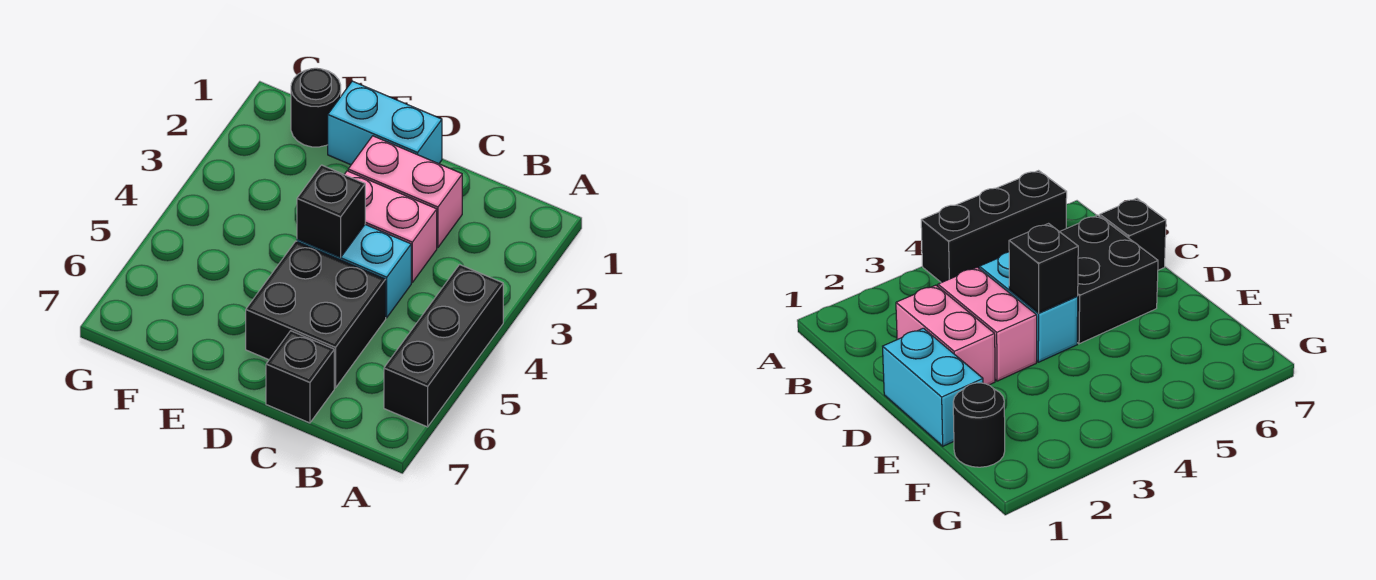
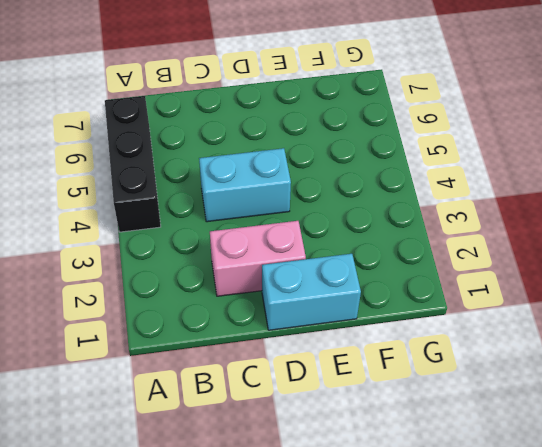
none -> pink 1x2 brick [344,171,437,282]
none -> black 2x2 brick [246,241,386,388]

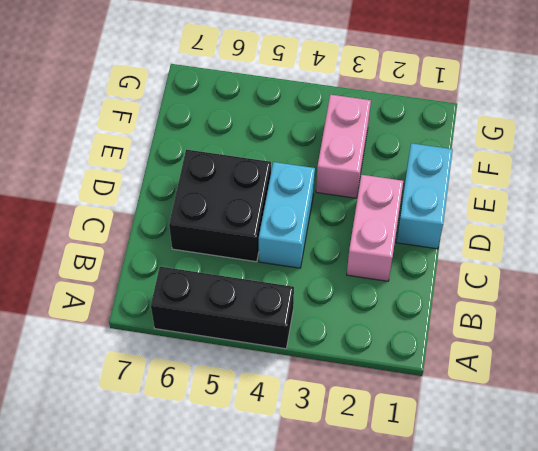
pink 1x2 brick [316,95,371,198] -> pink 1x2 brick moved to [344,171,437,282]
none -> black 1x1 brick [266,331,334,423]
none -> black 1x1 round brick [291,68,341,147]

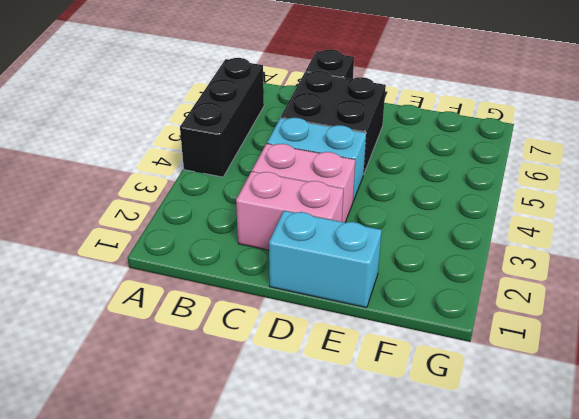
none -> black 1x1 round brick [291,68,341,147]
none -> black 1x1 brick [297,165,365,257]

